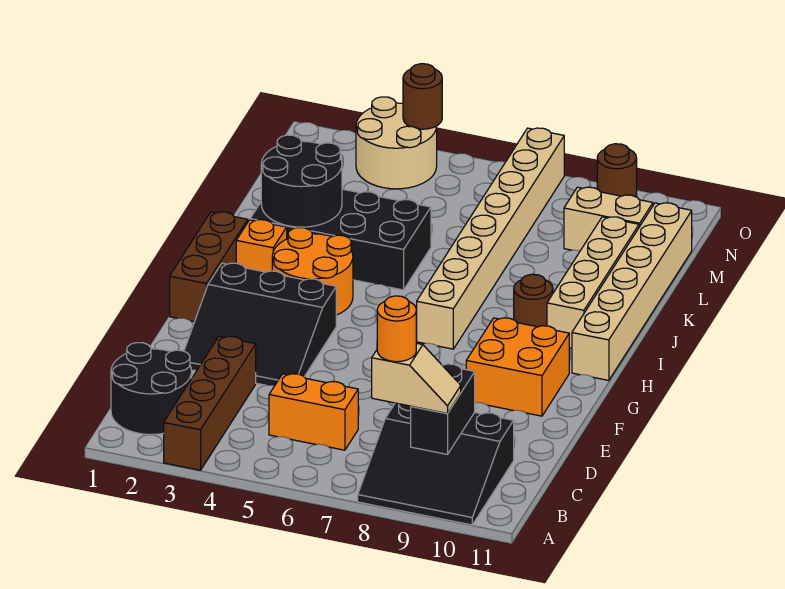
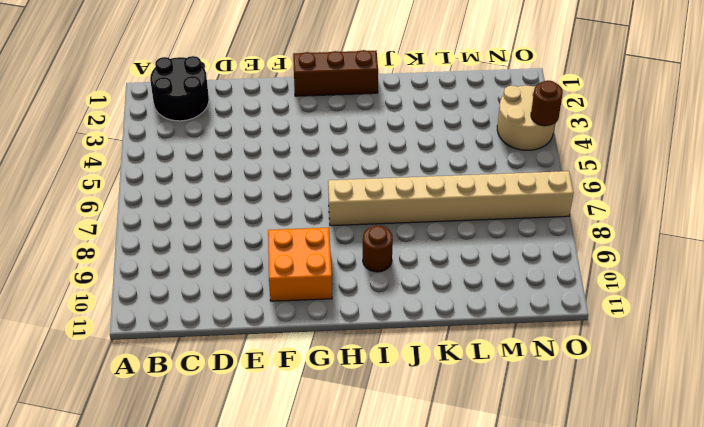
none -> brown 1x4 brick [164,336,256,470]
none -> black 3x3 slope [358,403,514,525]
none -> orange 1x2 brick [269,374,358,450]

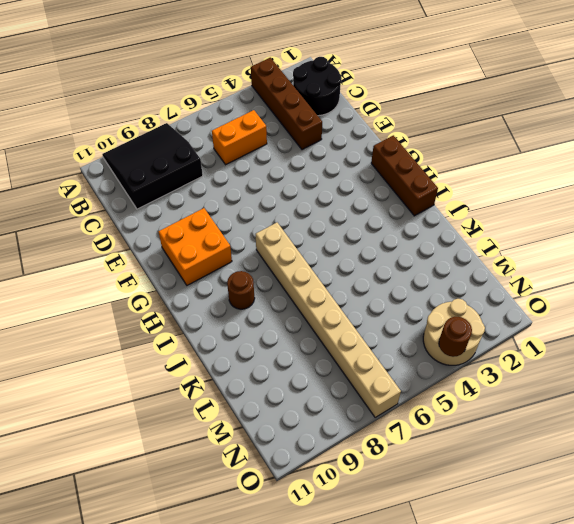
none -> black 3x3 slope [184,263,336,386]
none -> orange 2x2 round brick [272,228,353,315]
none -> tan 1x6 brick [572,203,692,380]

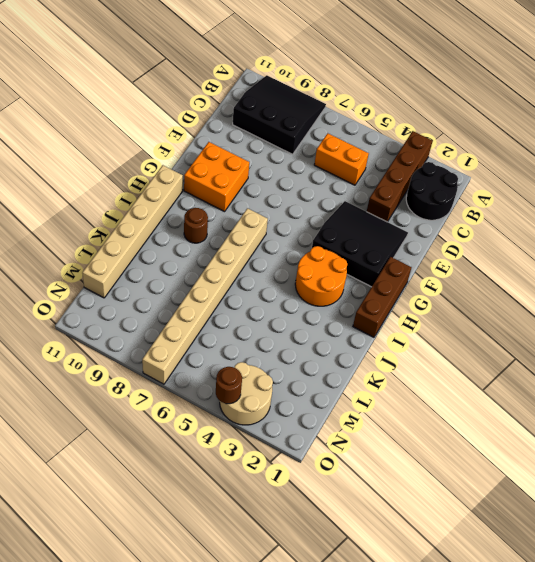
none -> orange 1x1 brick [236,220,287,272]
none -> tan 1x4 brick [547,217,639,348]
none -> black 2x4 brick [250,189,431,290]

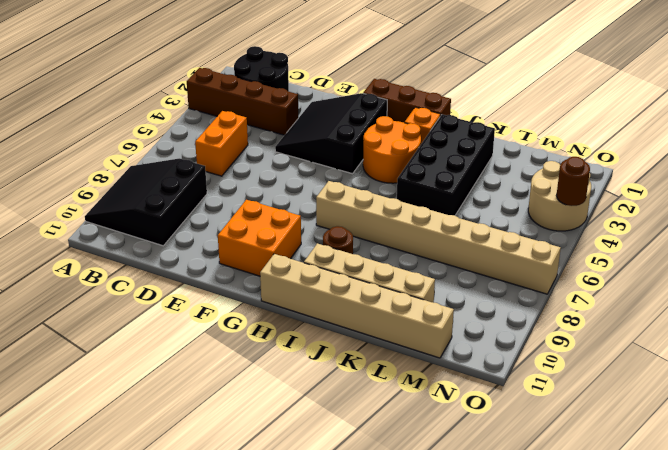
none -> tan 1x2 brick [564,187,653,251]
none -> brown 1x1 round brick [597,144,637,197]
none -> black 1x2 brick [411,364,475,454]

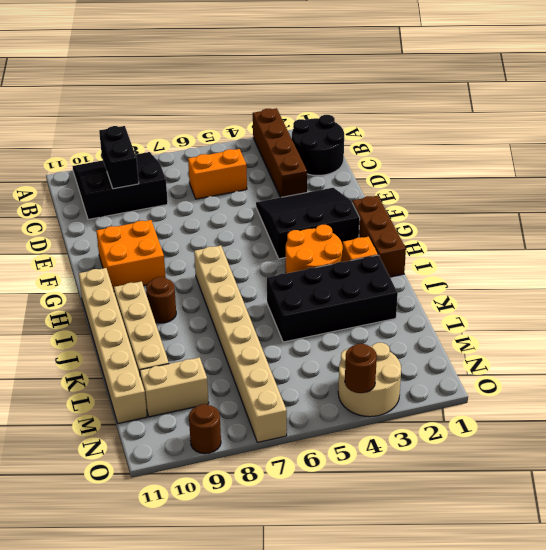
none -> black 2x2 round brick [261,135,342,227]
none -> tan 1x2 slope [372,343,461,413]
none -> orange 1x1 round brick [377,296,416,362]

